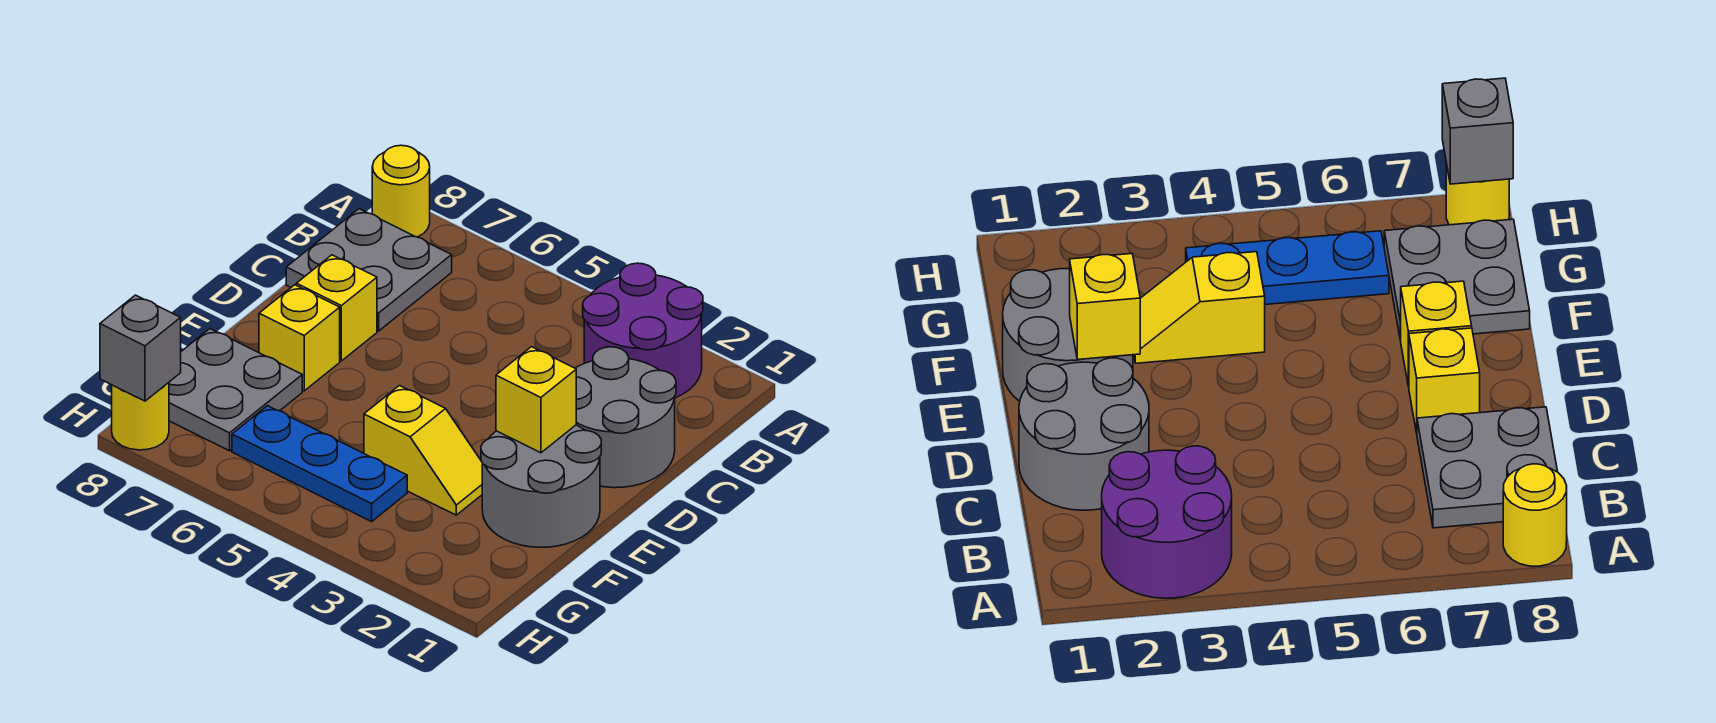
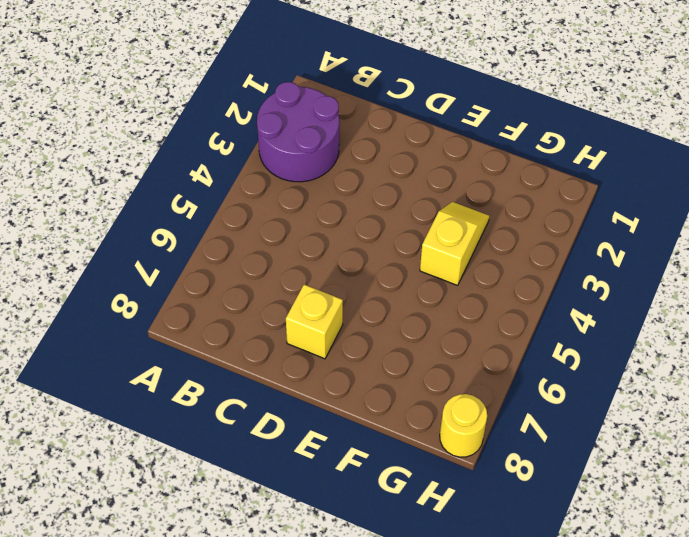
none -> yellow 1x1 round brick [372,145,430,237]
none -> grey 2x2 plate [286,209,452,331]
none -> grey 2x2 round brick [575,347,676,488]

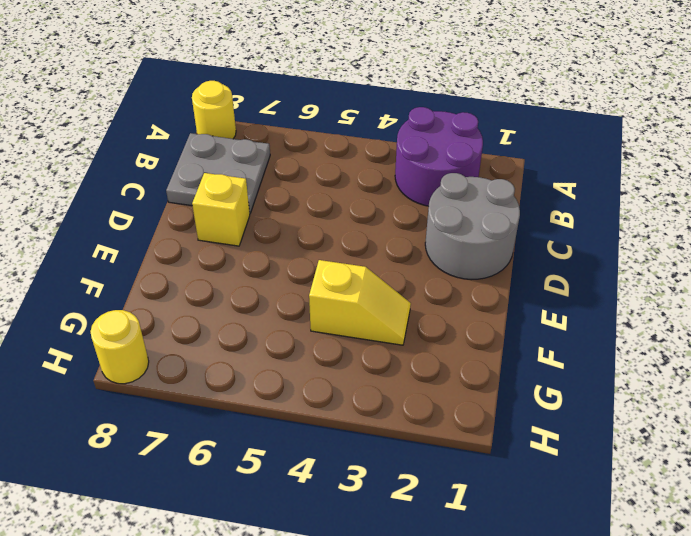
none -> grey 2x2 round brick [481,425,601,547]
none -> yellow 1x1 brick [259,285,340,391]
none -> grey 2x2 plate [169,329,302,451]

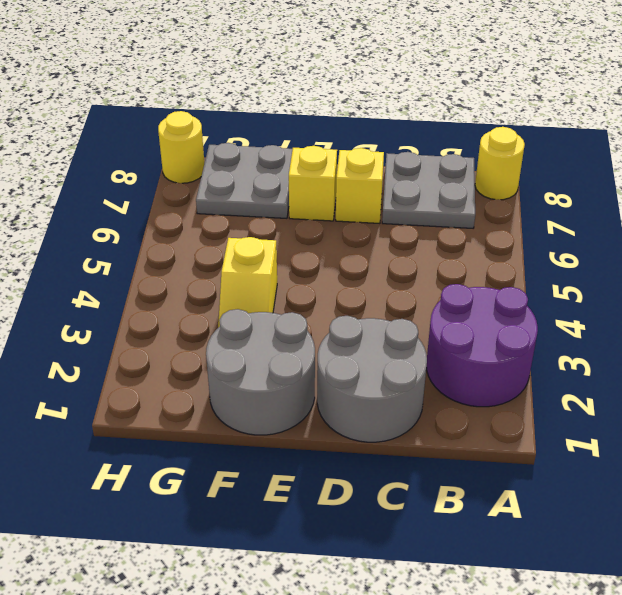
none -> blue 1x3 plate [232,406,407,522]
none -> yellow 1x1 brick [496,347,576,453]
none -> grey 1x1 brick [100,295,181,401]

